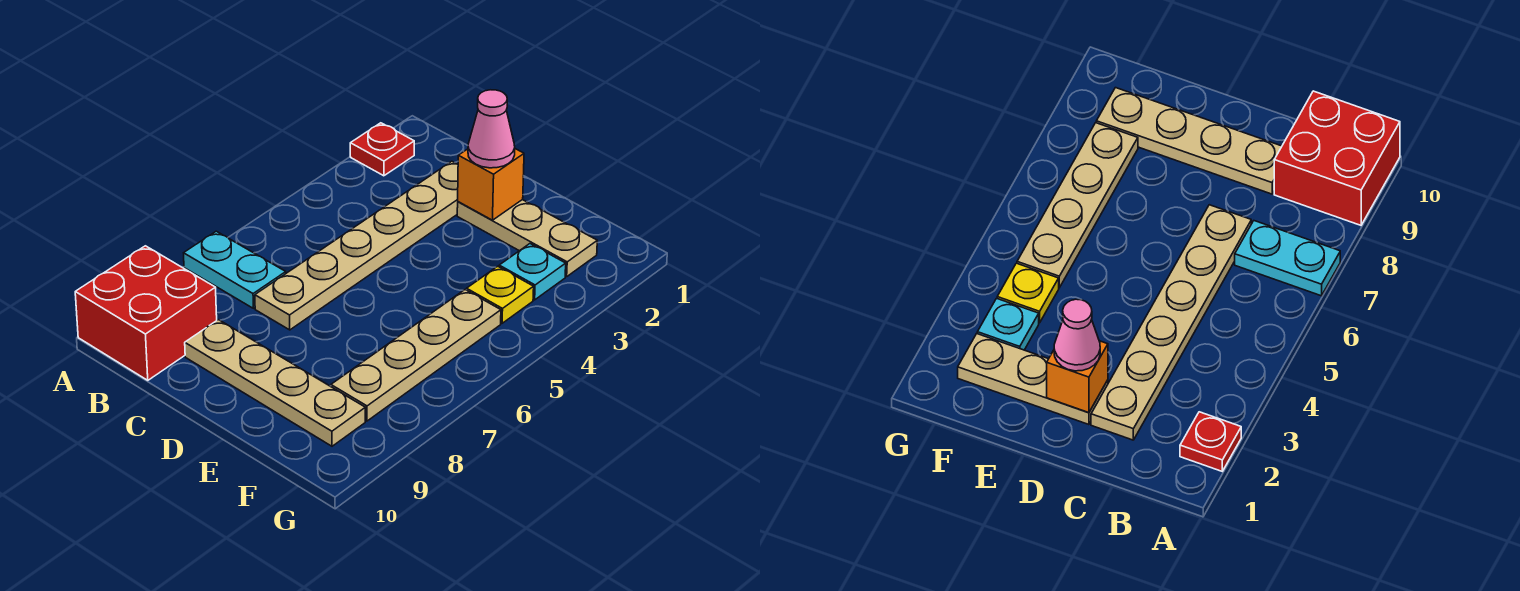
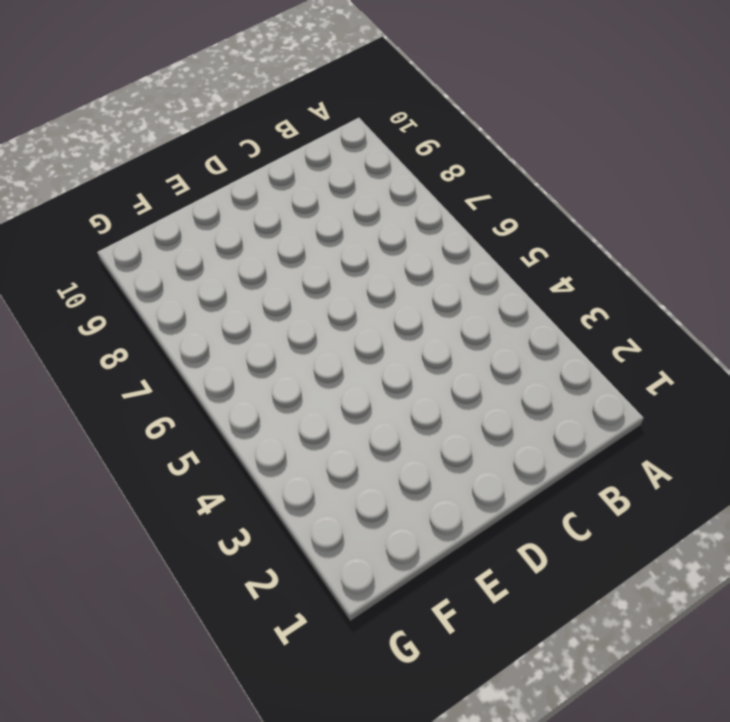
none -> red 1x1 plate [350,123,414,176]
none -> cyan 1x2 plate [184,231,286,308]

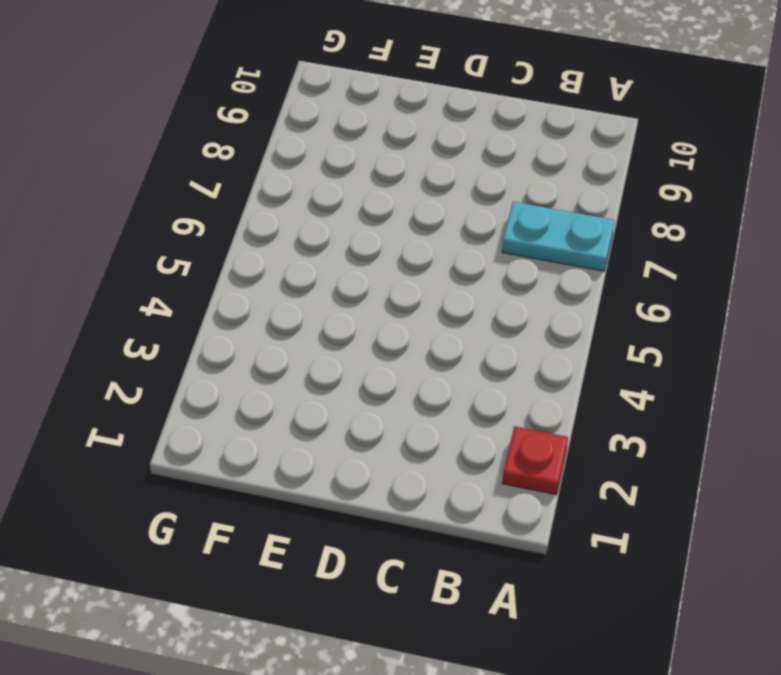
none -> red 2x2 brick [75,246,217,380]
none -> tan 1x6 plate [255,161,458,330]

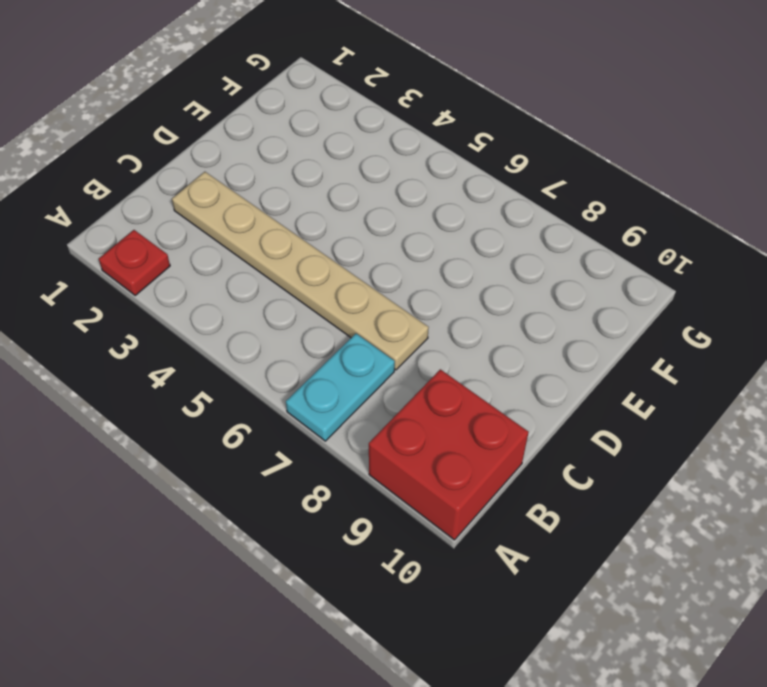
none -> tan 1x4 plate [185,320,365,446]
none -> tan 1x3 plate [457,200,597,277]

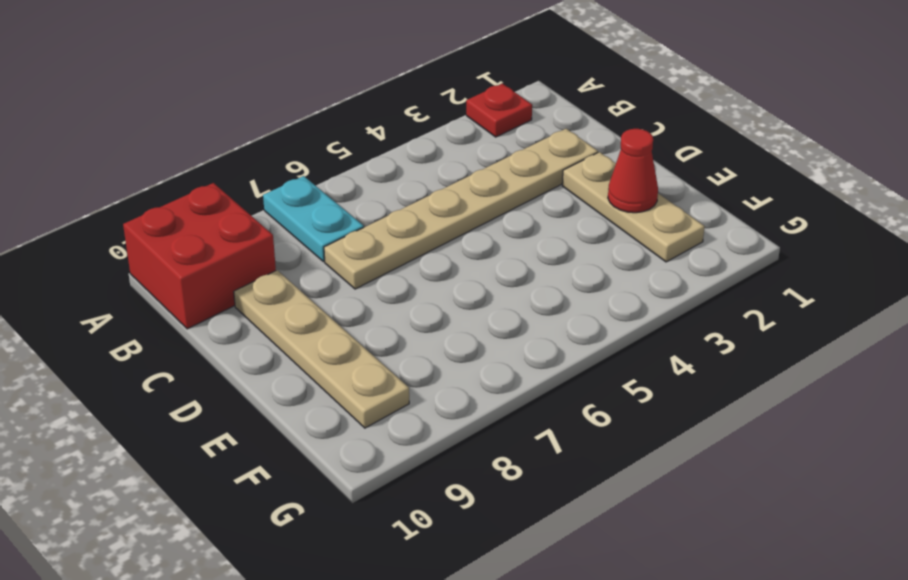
red 1x1 cone [608,129,658,213] -> none
none -> cyan 1x1 plate [499,244,566,300]
none -> yellow 1x1 plate [467,266,534,323]

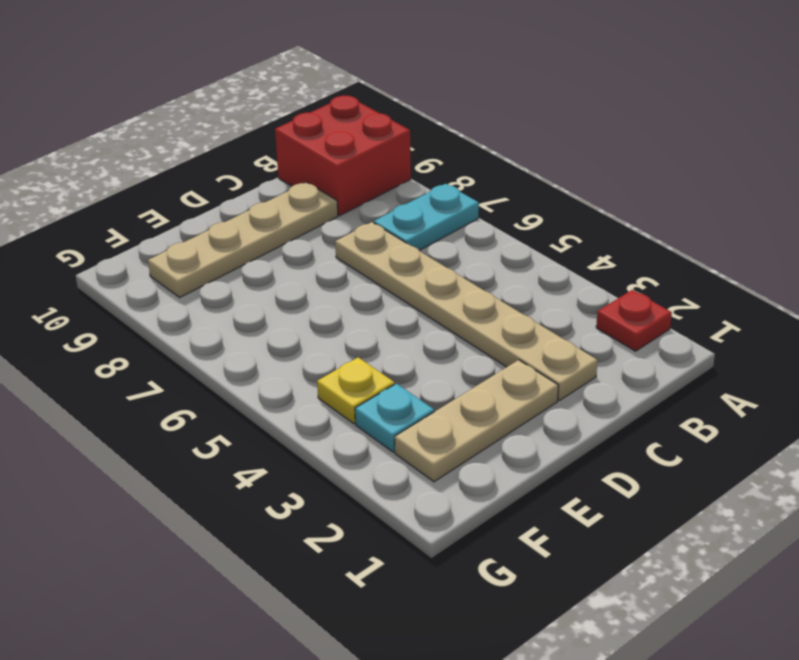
none -> tan 1x4 plate [331,290,501,421]
none -> orange 1x1 brick [458,149,524,220]

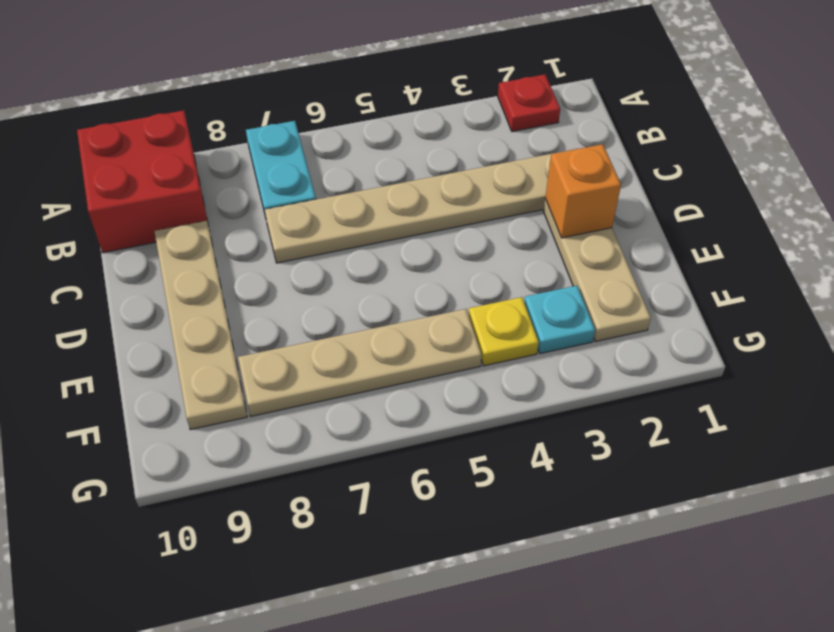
none -> pink 1x1 cone [468,90,515,168]

